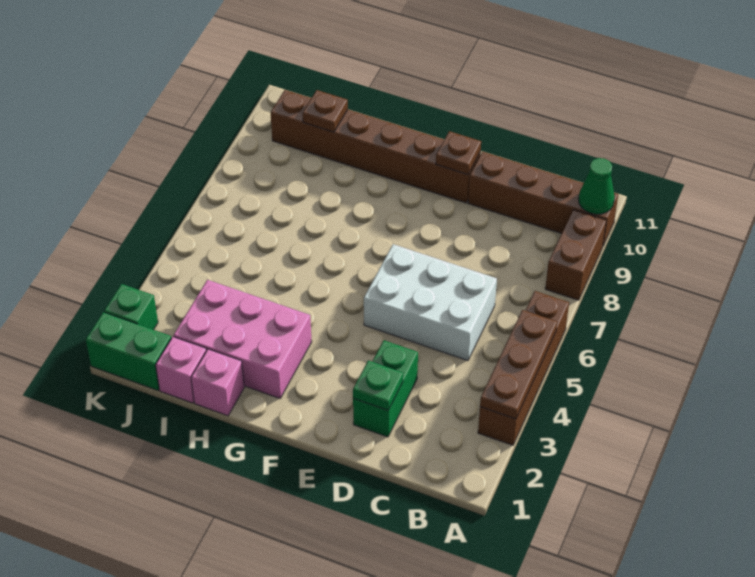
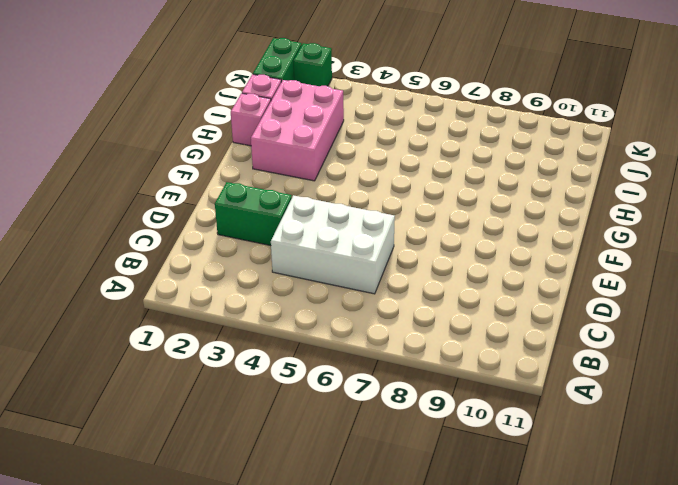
white 2x3 brick [271,195,395,294] -> white 2x3 brick turned to [364,244,497,361]
none -> brown 1x4 brick [478,291,569,445]
none -> brown 1x2 brick [545,210,607,300]
none -> brown 1x4 brick [468,152,618,245]

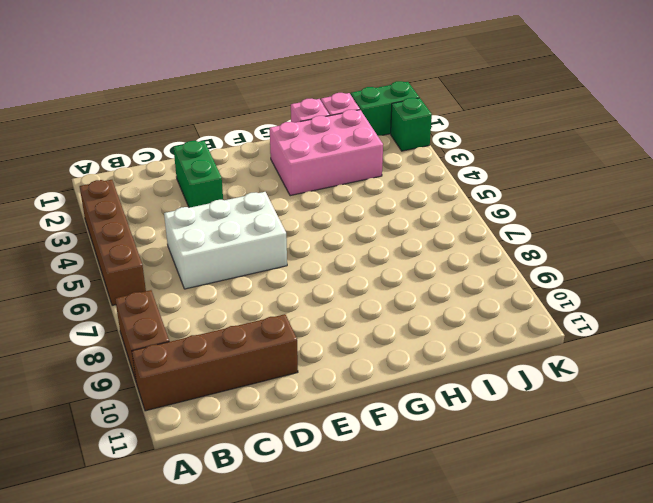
none -> brown 1x6 brick [271,90,481,203]
none -> brown 1x3 plate [480,310,557,419]
none -> green 1x1 cone [579,158,615,214]

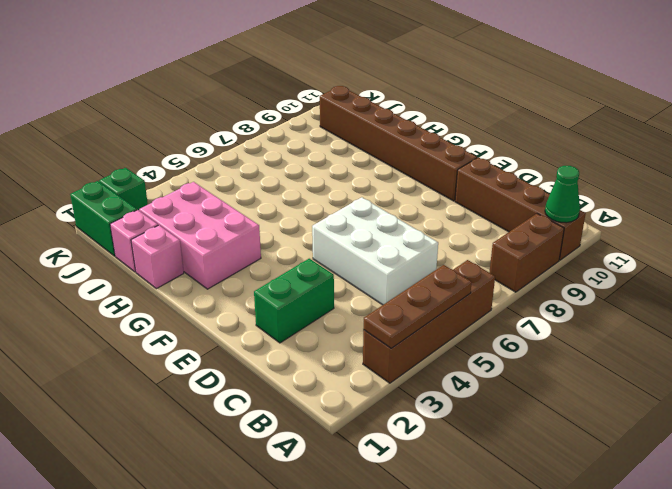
none -> green 1x1 plate [353,361,403,410]
none -> brown 1x1 plate [436,131,481,175]
none -> brown 1x1 plate [303,90,348,132]

